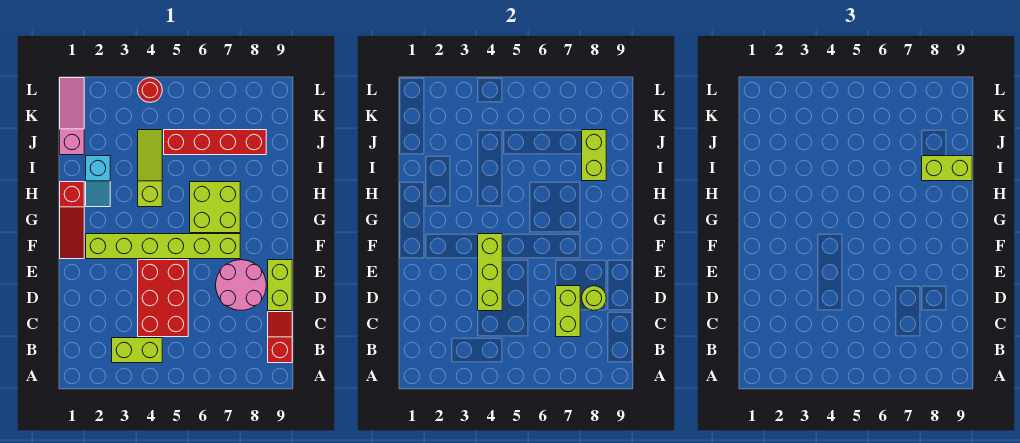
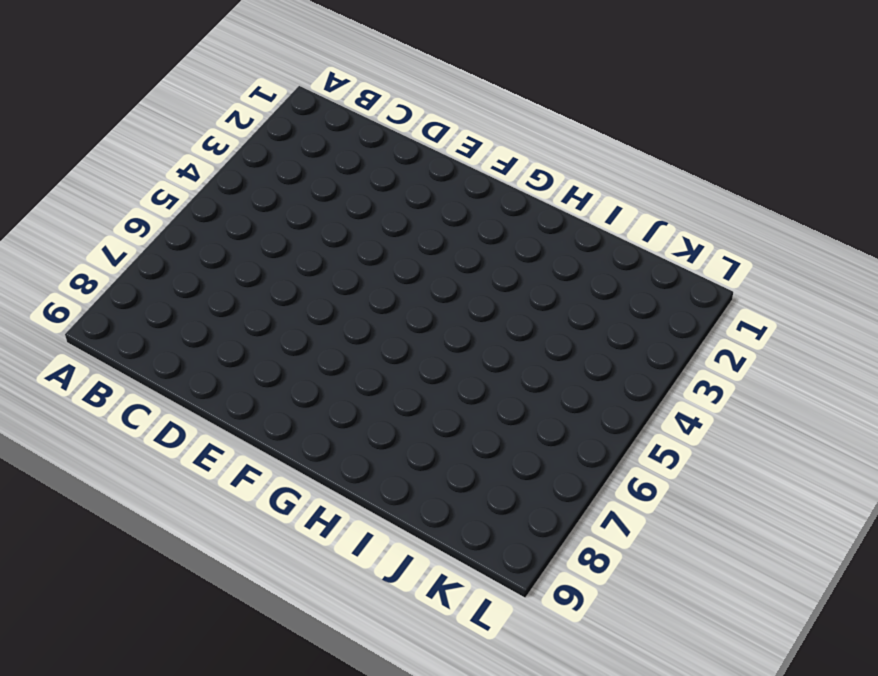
none -> lime 1x2 brick [112,338,162,363]
none -> red 1x2 slope [268,312,292,363]
none -> red 2x3 brick [138,260,188,337]

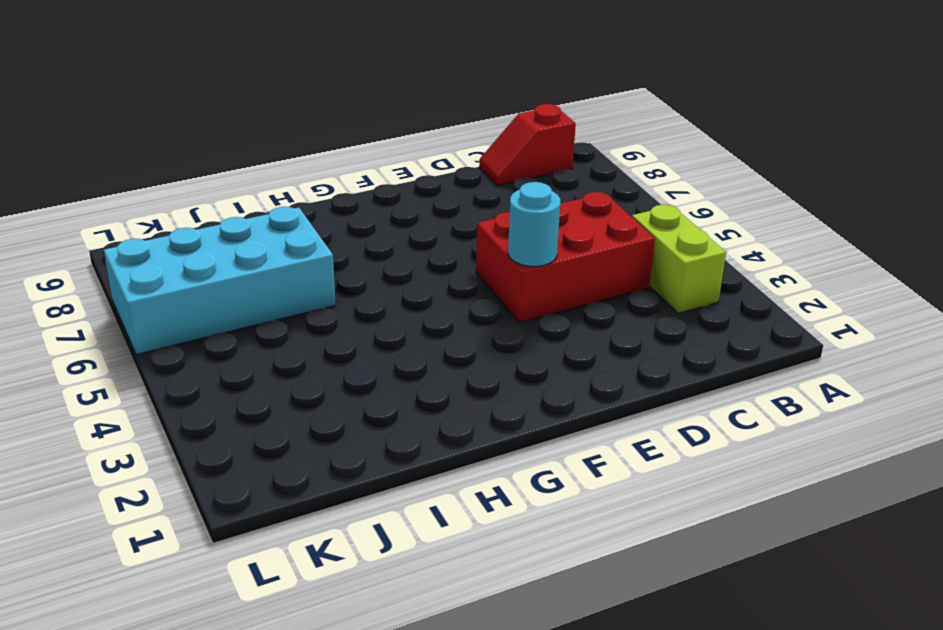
cyan 1x1 round brick [508,182,560,267] -> lime 1x3 brick [478,234,502,311]
cyan 2x4 brick [104,207,336,355] -> red 1x4 brick [164,130,266,155]
none -> pink 2x2 round brick [216,260,266,310]
none -> lime 1x2 brick [268,260,292,311]
none -> red 1x3 slope [60,182,84,259]

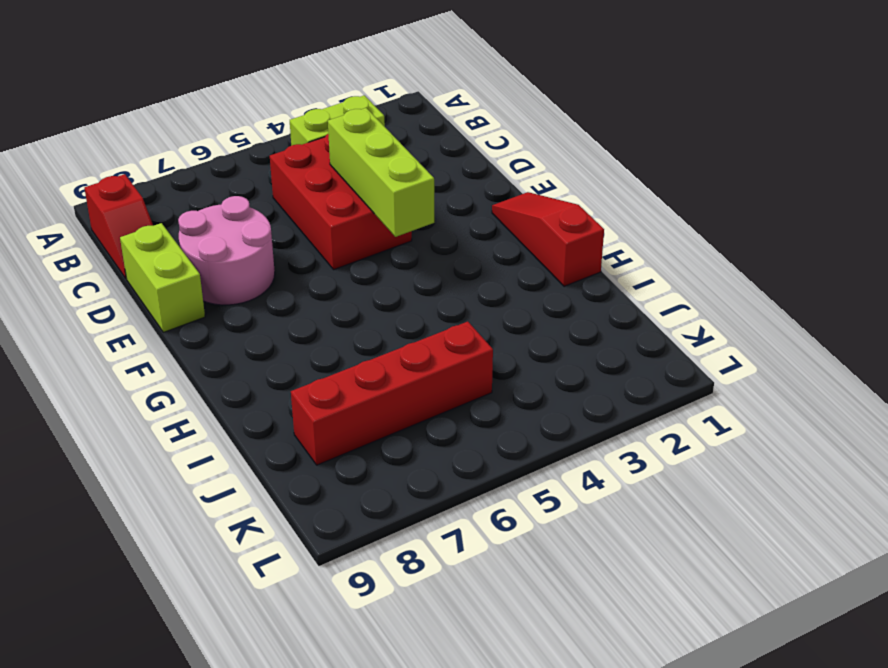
none -> lime 1x6 brick [86,234,240,259]
none -> lime 2x2 brick [190,182,240,233]
none -> cyan 1x2 slope [86,156,110,207]

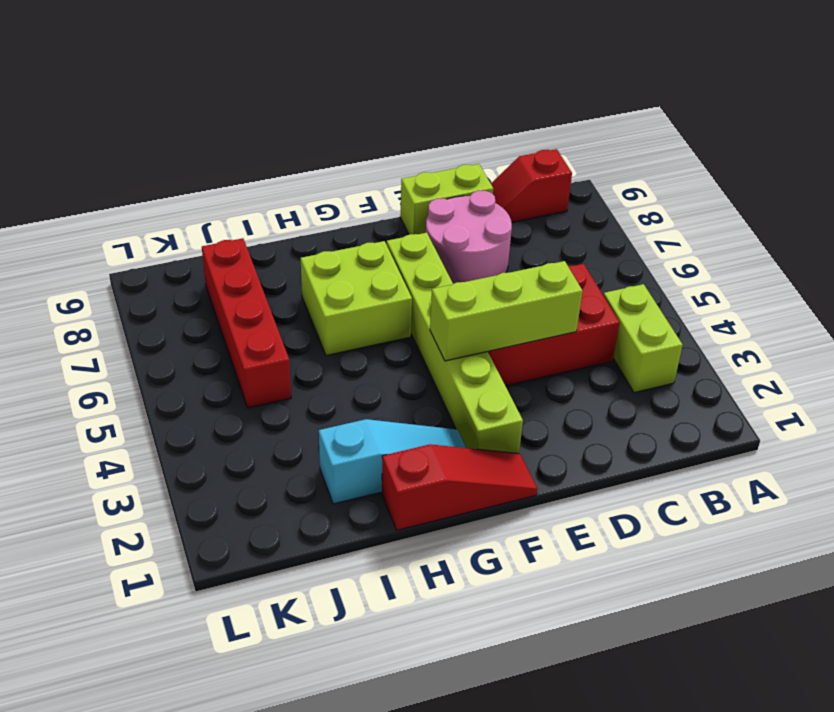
cyan 1x3 slope [319,419,466,504] -> cyan 1x2 slope [86,156,110,207]
none -> lime 1x3 slope [138,130,162,207]
none -> pink 1x3 slope [60,78,84,155]
none -> red 1x1 round brick [138,78,162,102]

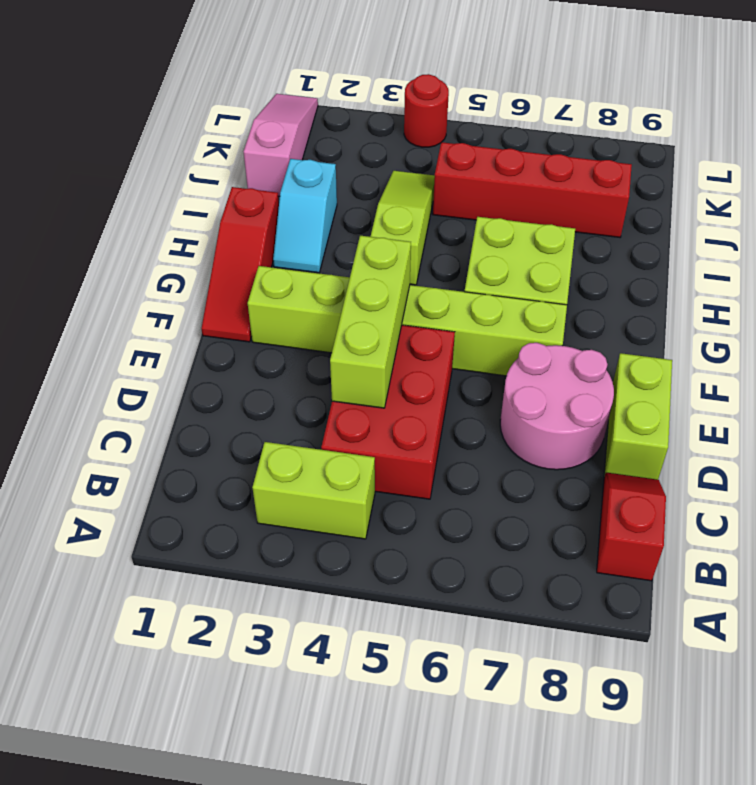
none -> lime 1x2 brick [556,286,580,337]
none -> lime 1x1 round brick [582,286,606,310]
none -> lime 1x2 brick [582,130,606,181]

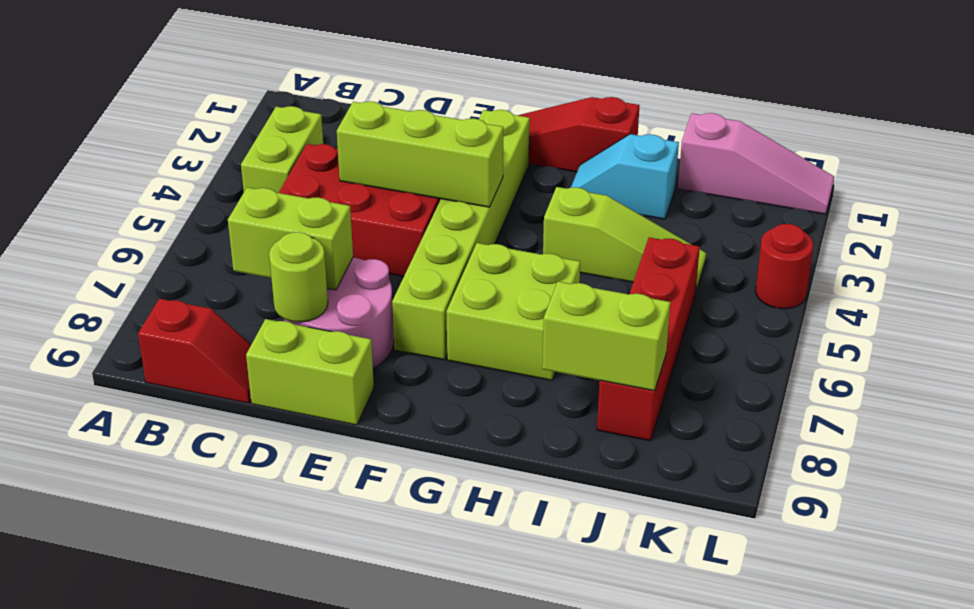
none -> lime 1x2 brick [922,156,972,181]

